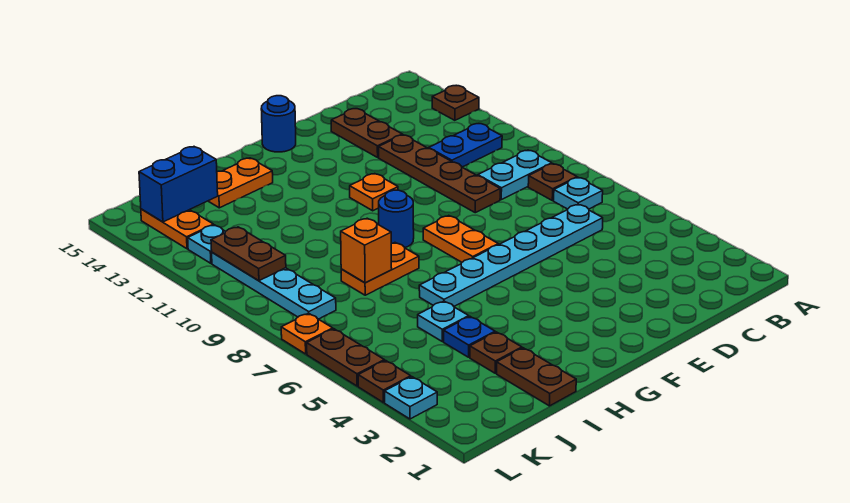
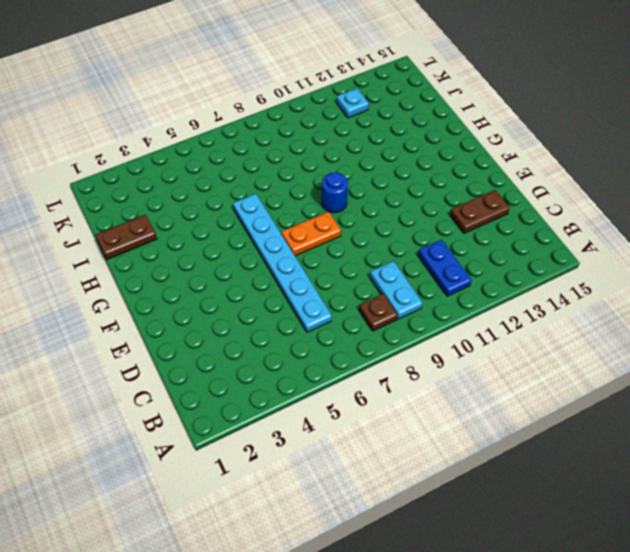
none -> brown 1x1 plate [432,86,479,120]
none -> cyan 1x1 plate [554,177,603,209]
none -> brown 1x4 plate [379,135,500,213]

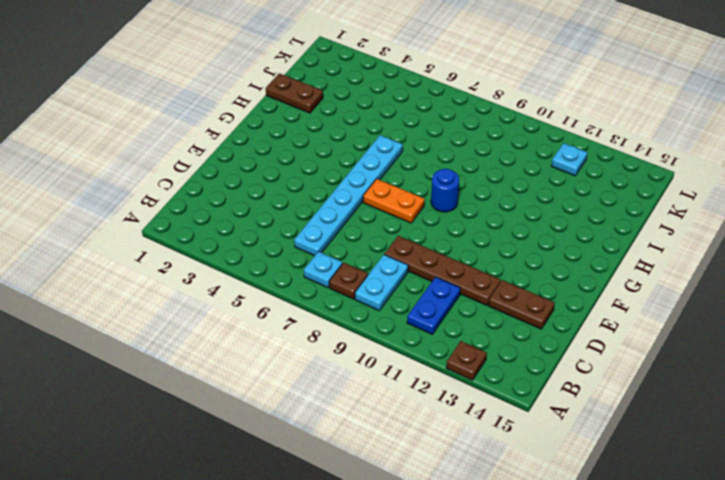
none -> orange 1x1 plate [350,174,398,211]
none -> blue 1x1 round brick [261,96,296,152]
none -> orange 1x2 plate [341,243,419,295]

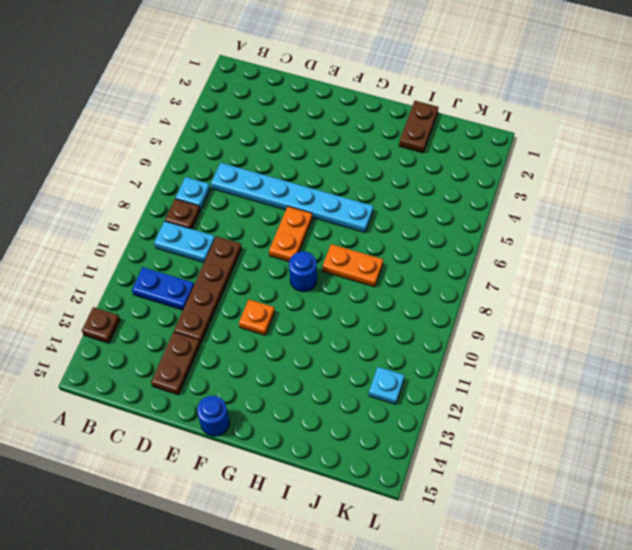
none -> orange 1x2 plate [209,158,273,208]
none -> brown 1x1 plate [470,332,522,373]
none -> blue 1x1 plate [444,317,495,357]

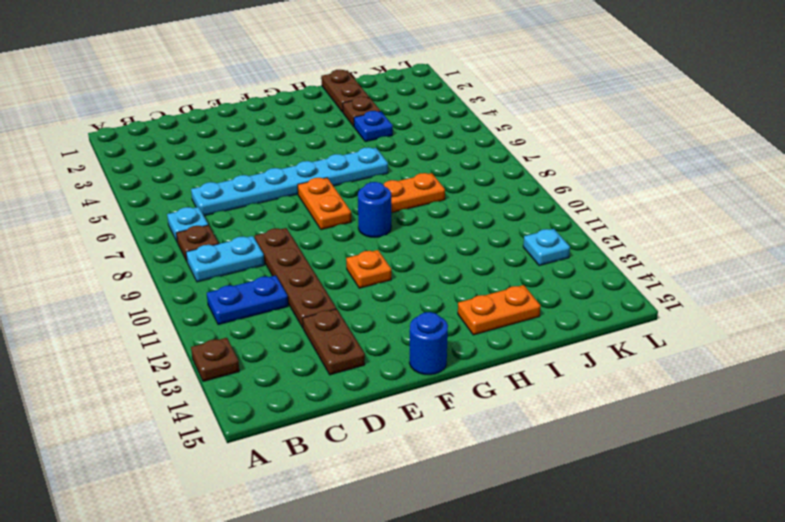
none -> cyan 1x1 plate [418,301,469,341]
none -> cyan 1x4 plate [212,253,336,319]
none -> orange 1x2 plate [141,209,213,249]

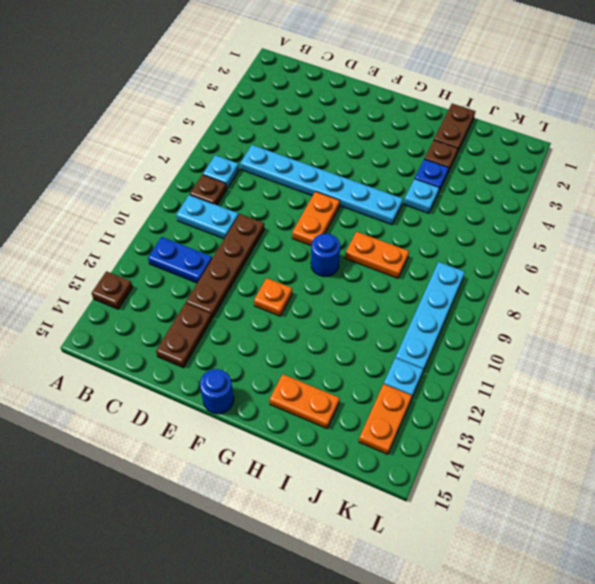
none -> cyan 1x1 plate [385,377,437,419]
none -> brown 1x1 plate [358,360,411,402]
none -> brown 1x2 plate [307,329,384,386]

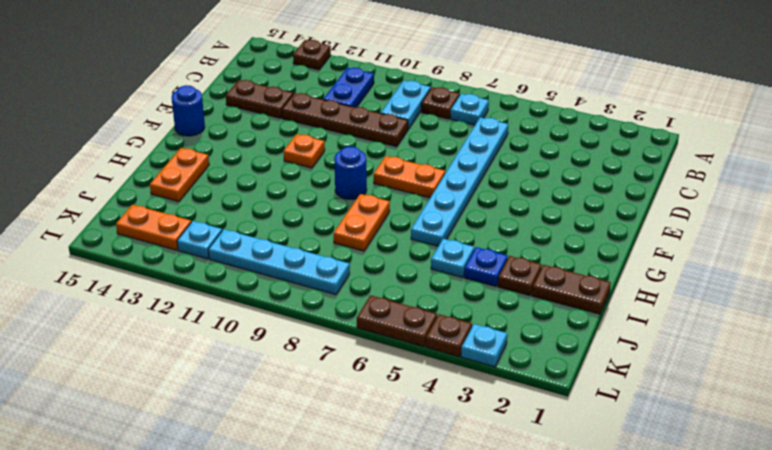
none -> orange 1x1 plate [281,313,333,354]
none -> orange 1x1 brick [341,218,392,283]
none -> blue 1x2 brick [139,147,218,222]

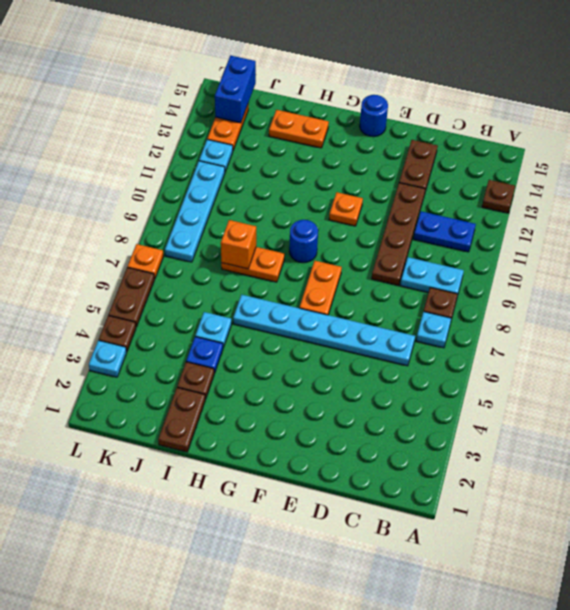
blue 1x2 brick [215,56,256,123] -> blue 1x2 brick turned to [139,147,218,222]
none -> brown 1x2 plate [211,227,286,281]

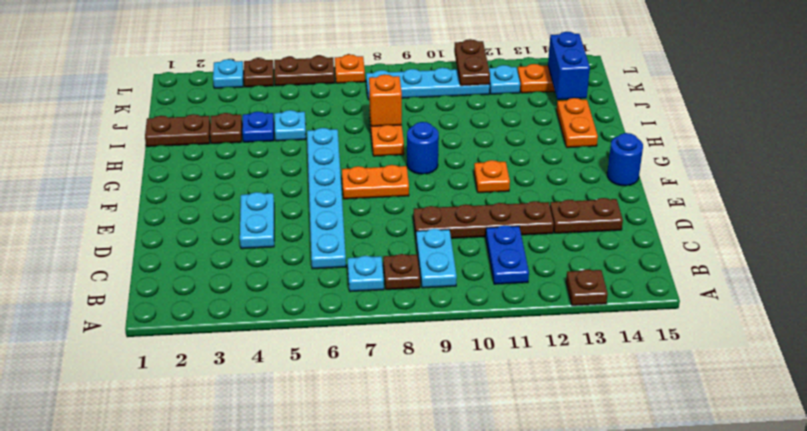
cyan 1x2 plate [240,192,274,249] -> none
brown 1x2 plate [454,39,490,86] -> brown 1x2 plate turned to [211,227,286,281]

